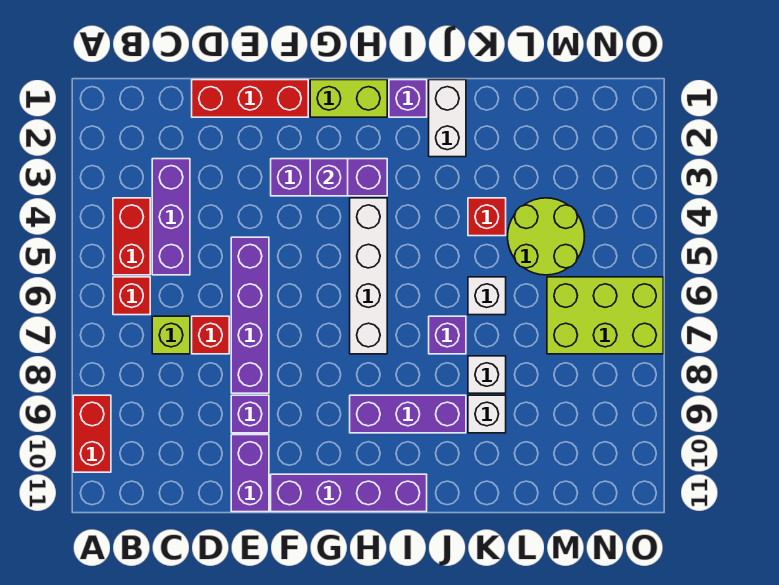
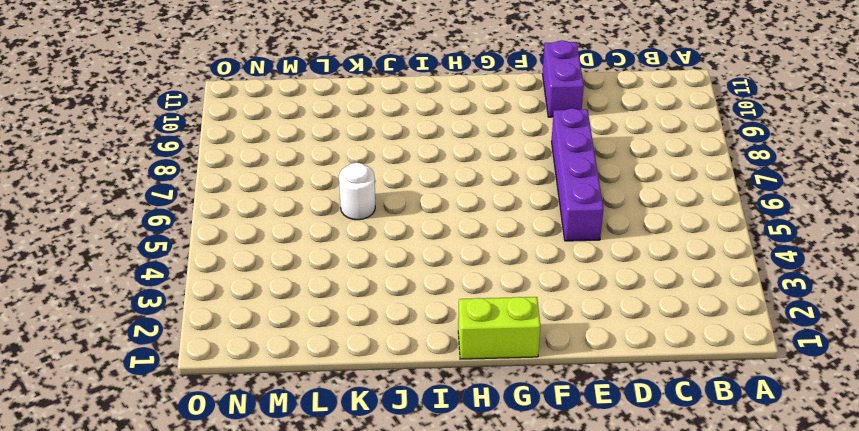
white 1x1 round brick [339,163,375,220] -> white 1x1 brick [468,277,506,315]
none -> red 1x2 brick [73,395,111,472]
none -> red 1x2 brick [113,198,150,275]
none -> red 1x1 brick [113,277,150,315]

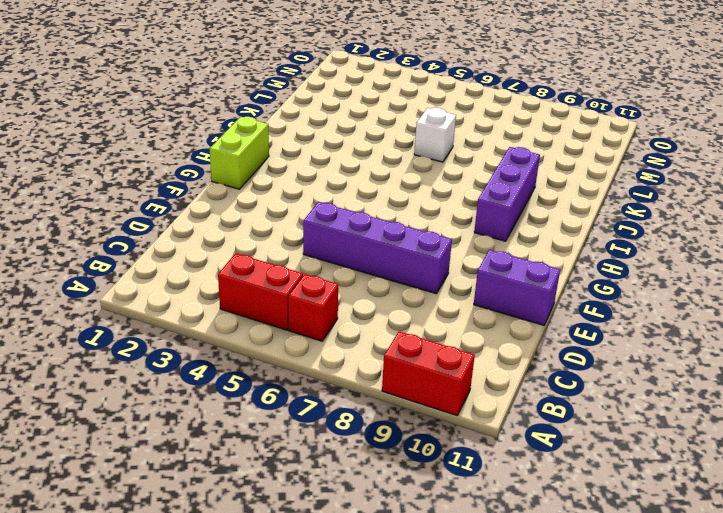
none -> purple 1x3 brick [152,159,190,275]
none -> lime 1x1 brick [152,316,190,354]
none -> red 1x3 brick [192,80,308,117]

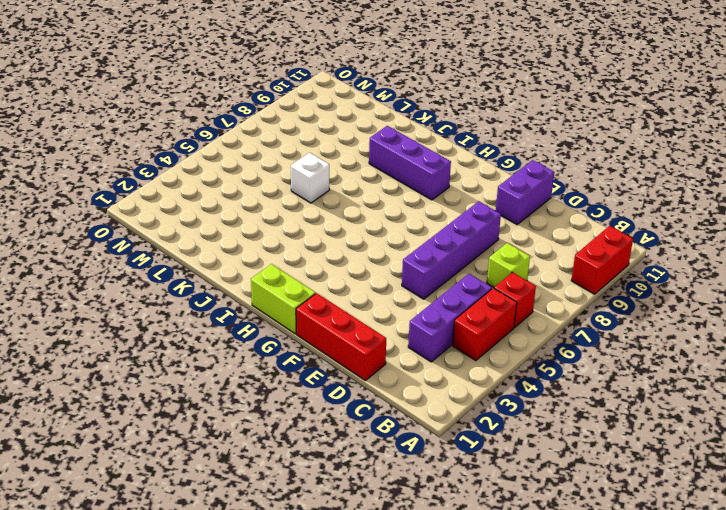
none -> red 1x1 brick [192,316,229,354]
none -> purple 1x1 brick [231,395,269,433]
none -> purple 1x3 brick [271,159,387,196]

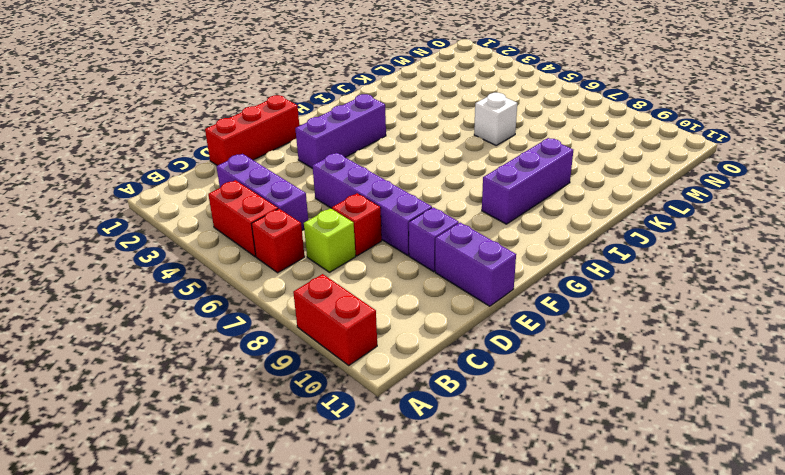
none -> purple 1x4 brick [271,474,427,512]
none -> lime 1x2 brick [310,80,387,117]
none -> white 1x4 brick [350,198,387,354]

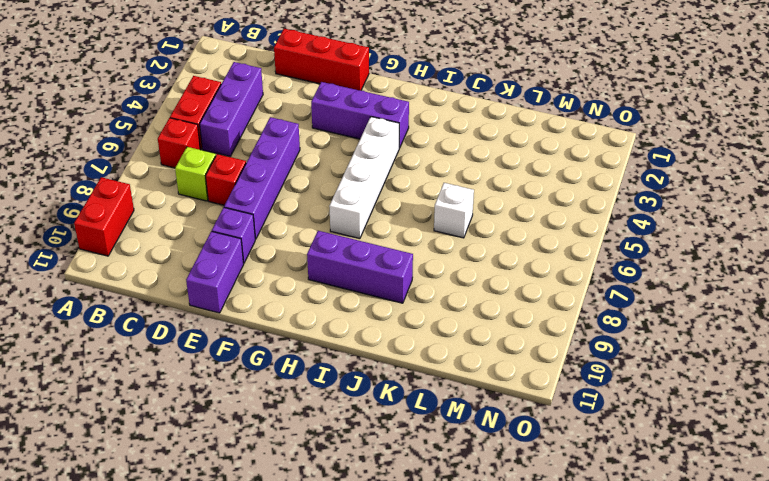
none -> purple 1x4 brick [271,474,427,512]
none -> lime 1x2 brick [310,80,387,117]
none -> purple 1x1 brick [389,80,427,117]

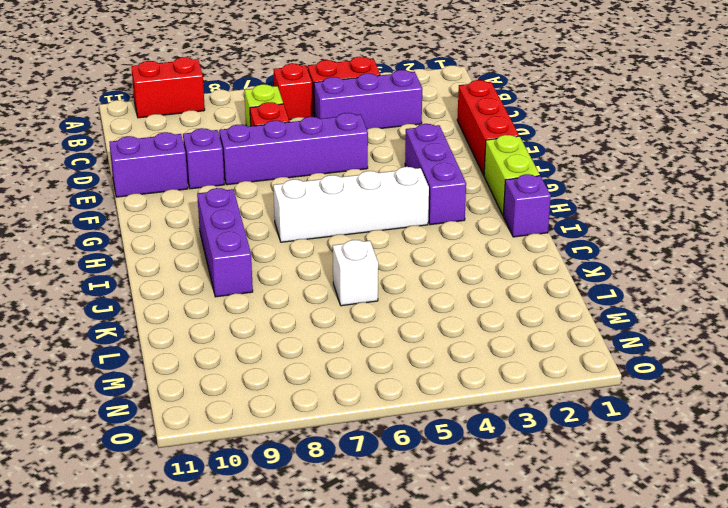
none -> purple 1x4 brick [271,474,427,512]
none -> white 1x2 brick [429,80,466,157]
none -> purple 1x1 brick [429,316,466,354]

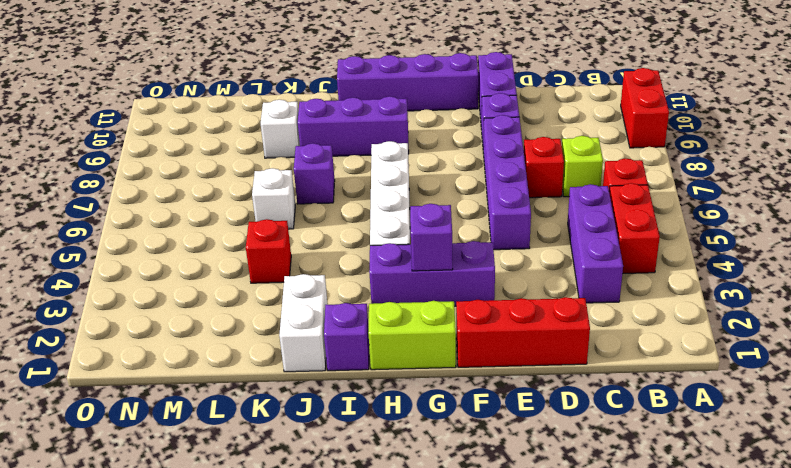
none -> white 1x1 brick [468,356,506,393]
none -> lime 2x2 round brick [508,198,585,275]
none -> lime 2x3 brick [547,277,663,354]

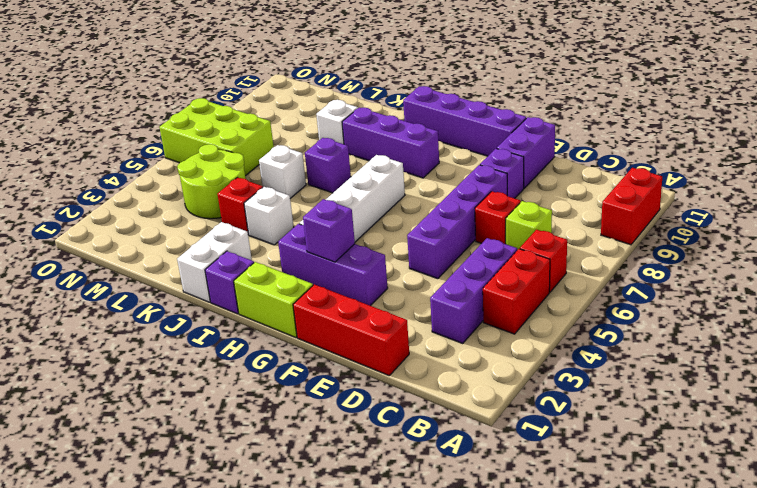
white 1x1 brick [244,187,294,245] -> white 1x1 brick moved to [468,356,506,393]

